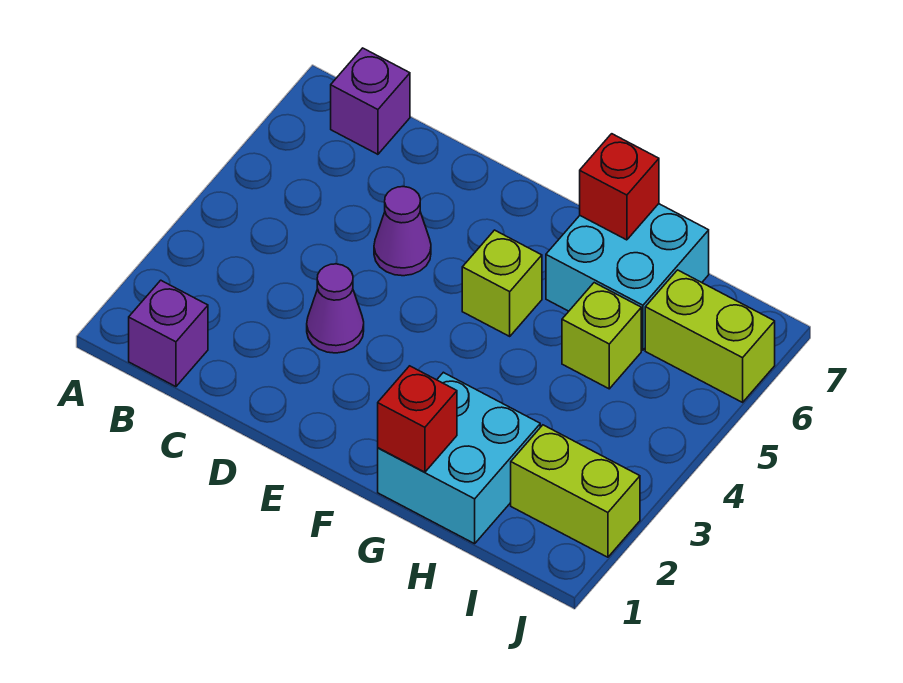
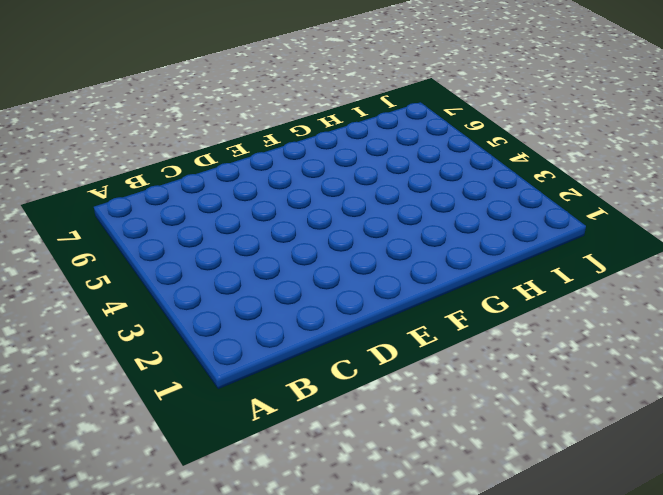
none -> purple 1x1 brick [129,280,208,387]
none -> purple 1x1 brick [331,48,410,154]
none -> purple 1x1 cone [307,264,364,353]

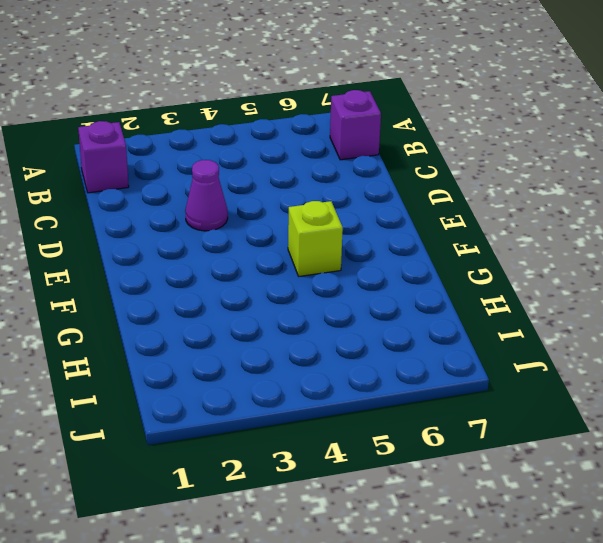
none -> purple 1x1 cone [374,187,431,276]
none -> cyan 2x2 brick [378,372,540,544]
none -> cyan 2x2 brick [546,204,709,350]

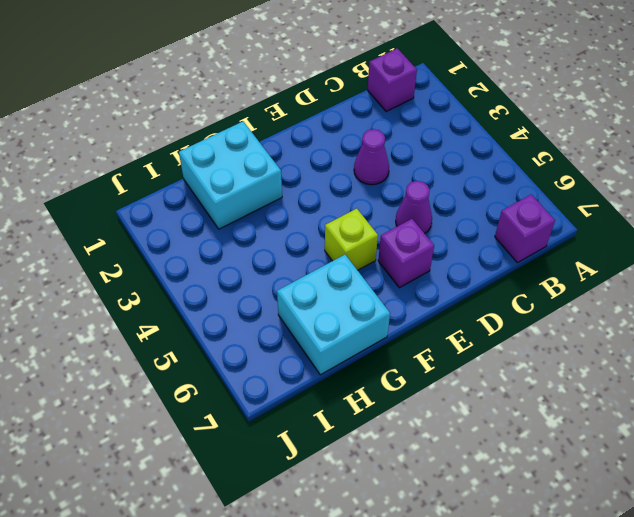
purple 1x1 brick [378,219,434,288] -> none
none -> lime 1x1 brick [562,283,641,389]
none -> lime 1x2 brick [511,425,640,557]
none -> lime 1x2 brick [645,270,775,402]

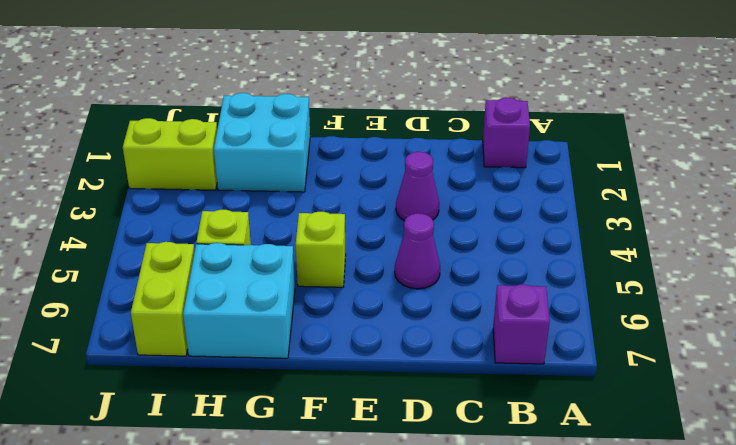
lime 1x2 brick [131,242,195,356] -> lime 1x2 brick turned to [645,270,775,402]
none -> red 1x1 brick [378,366,457,472]
none -> red 1x1 brick [580,134,659,240]

